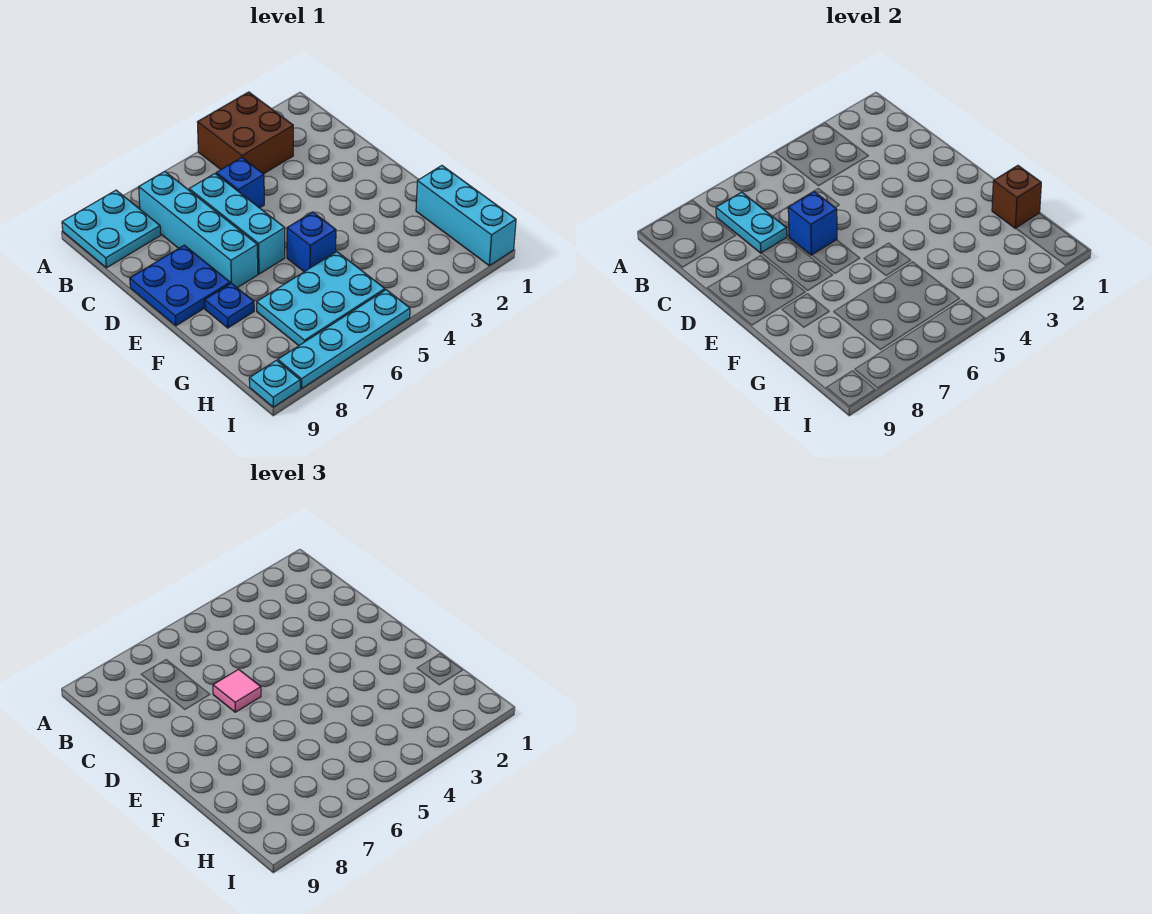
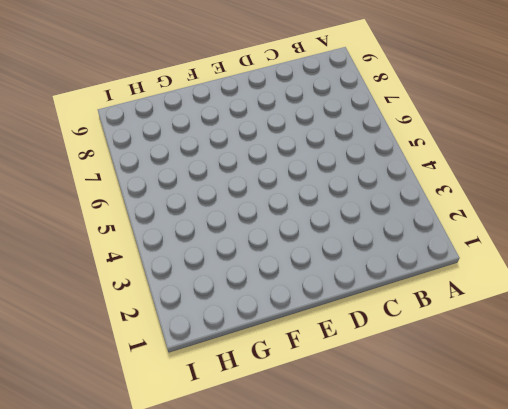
none -> brown 2x2 brick [198,92,293,174]
none -> cyan 2x2 plate [62,190,161,268]
none -> cyan 1x4 brick [139,171,258,288]

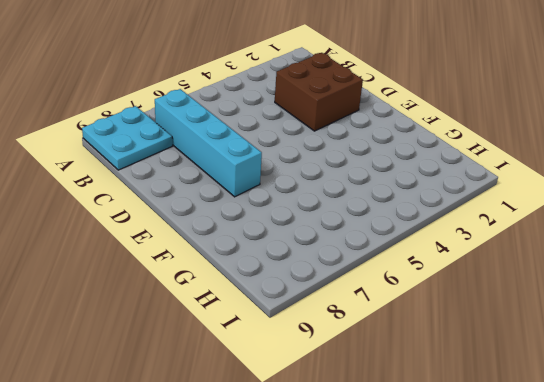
brown 2x2 brick [275,53,363,131] -> brown 2x2 brick moved to [198,92,293,174]
none -> blue 1x1 brick [216,158,264,208]
none -> cyan 1x3 brick [189,174,285,274]
none -> blue 2x2 plate [130,245,230,326]

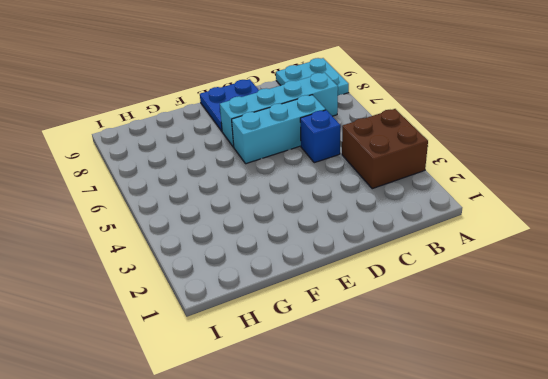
none -> blue 1x1 brick [287,212,336,272]
none -> blue 1x1 plate [205,283,254,328]
none -> cyan 1x3 brick [416,166,516,266]

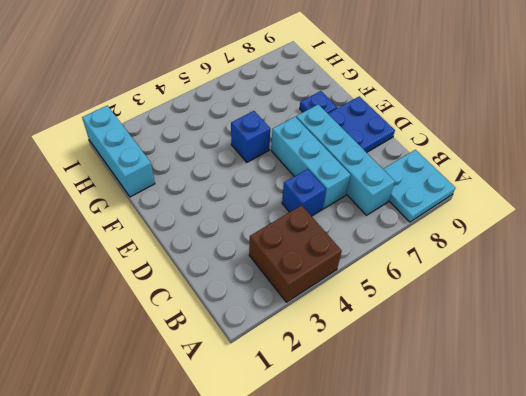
none -> cyan 2x3 plate [257,252,385,346]
none -> cyan 1x4 plate [278,290,410,389]
none -> cyan 1x1 plate [249,360,300,407]

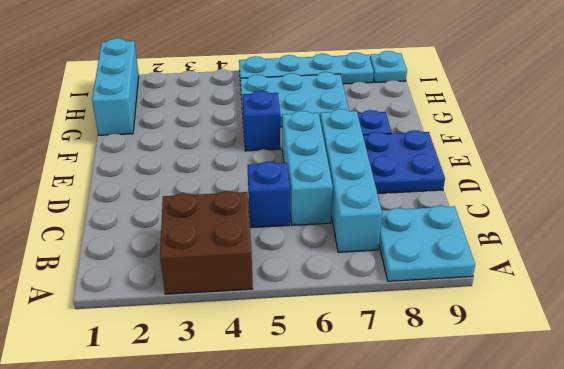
none -> cyan 1x2 plate [716,192,787,253]
none -> blue 1x1 brick [788,192,837,255]
none -> brown 1x1 brick [992,166,1041,228]

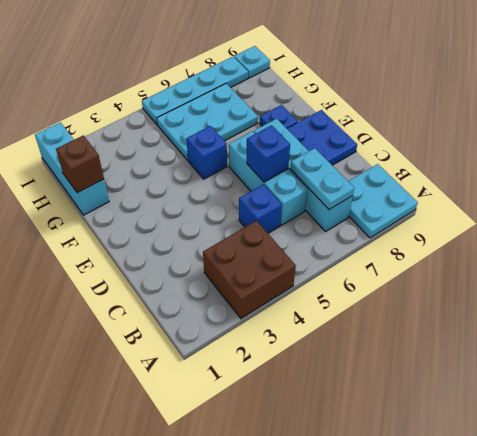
none -> pink 1x1 tile [213,669,261,712]

